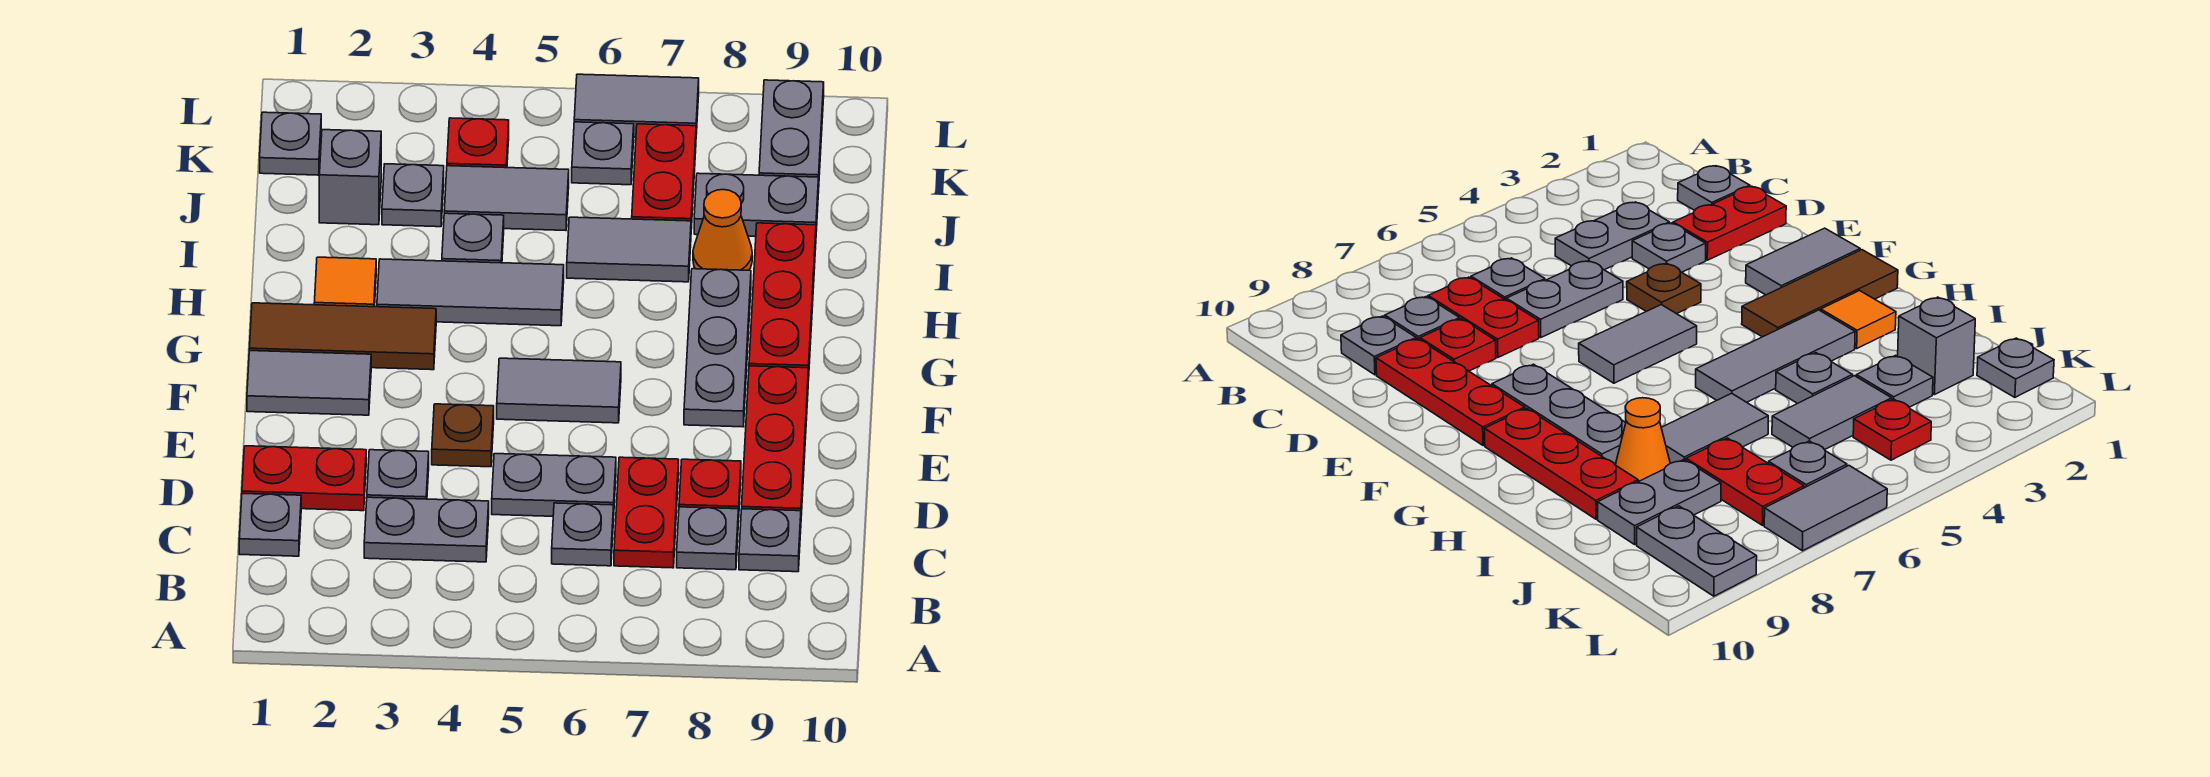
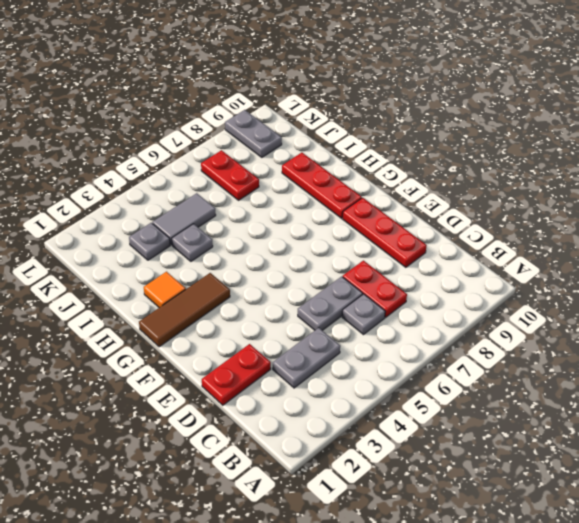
none -> grey 1x1 plate [239,494,301,556]
none -> grey 1x1 plate [677,507,738,570]
none -> grey 1x1 plate [739,509,801,572]
none -> grey 1x1 plate [367,450,429,499]

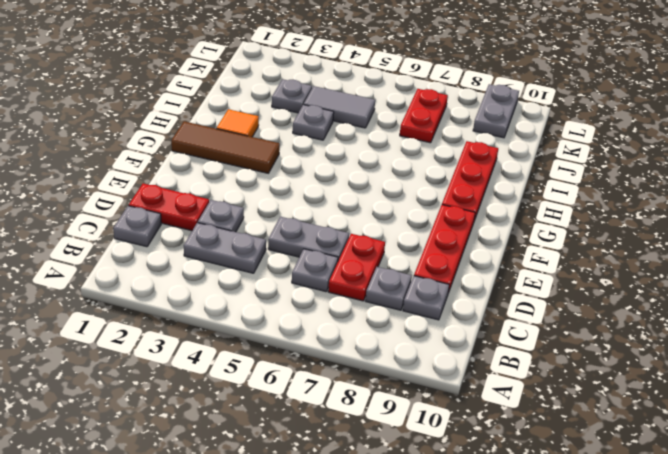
none -> red 1x1 plate [679,459,741,522]
none -> brown 1x1 plate [432,404,494,467]
none -> grey 1x2 tile [247,351,371,415]
none -> grey 1x2 tile [497,358,621,423]

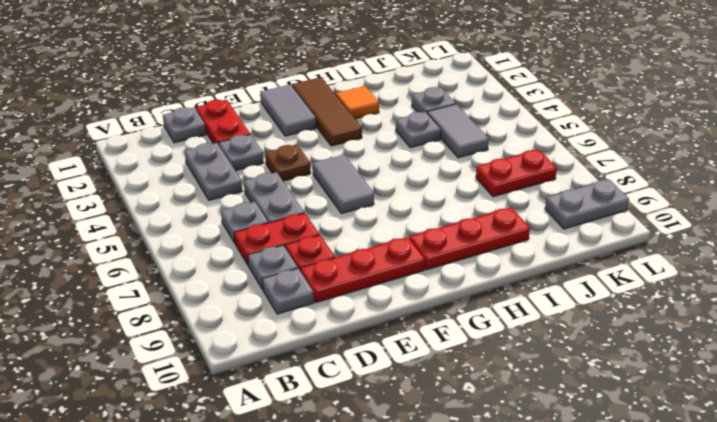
none -> grey 1x3 plate [684,269,751,427]
none -> grey 1x3 tile [377,259,564,326]
none -> grey 1x2 tile [567,217,691,282]
none -> orange 1x1 cone [693,189,752,270]

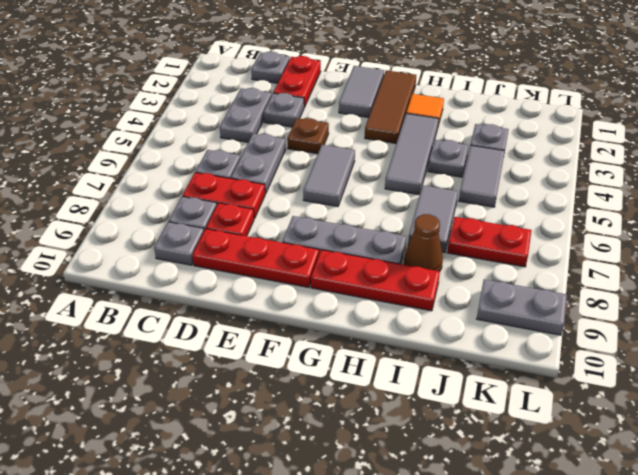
brown 1x1 cone [404,214,443,271] -> orange 1x1 cone [693,189,752,270]
none -> grey 1x1 brick [319,130,381,225]
none -> grey 1x2 plate [694,173,819,236]
none -> grey 1x1 plate [260,112,321,175]
none -> red 1x1 plate [447,118,509,168]

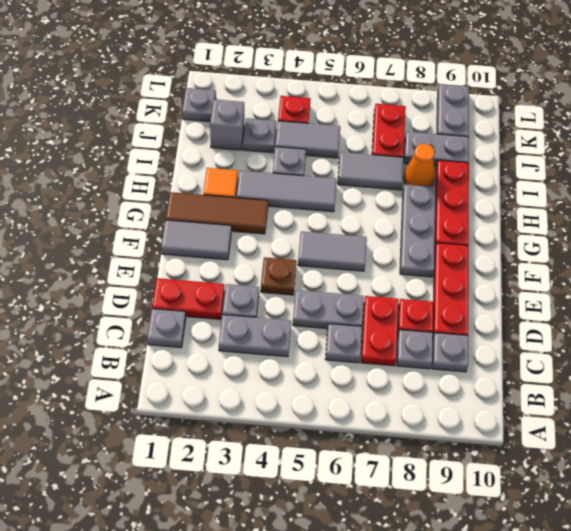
none -> grey 1x1 plate [572,122,634,185]
none -> grey 1x2 tile [574,74,699,137]

